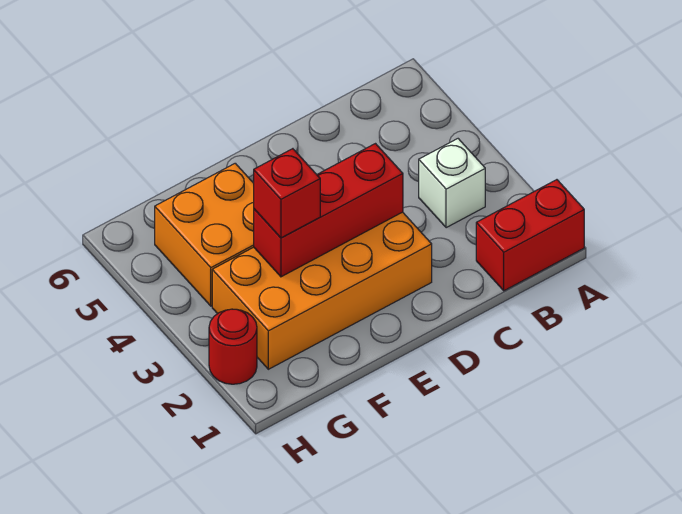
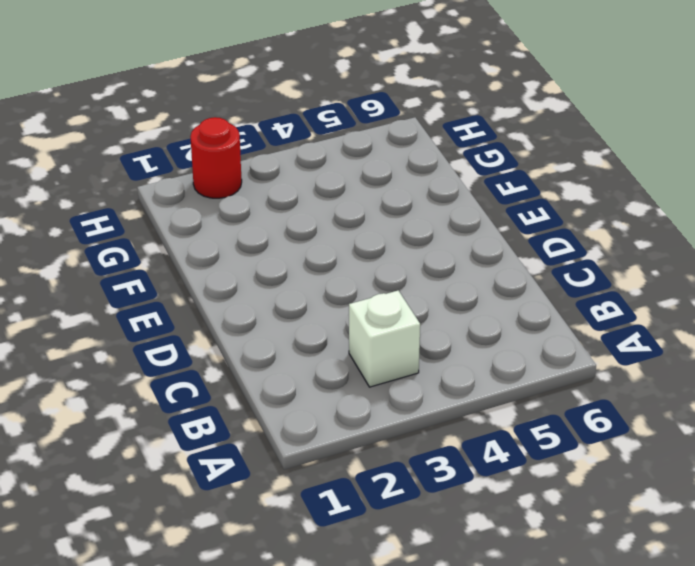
none -> red 1x2 brick [476,180,584,291]
none -> orange 2x4 brick [212,212,432,369]

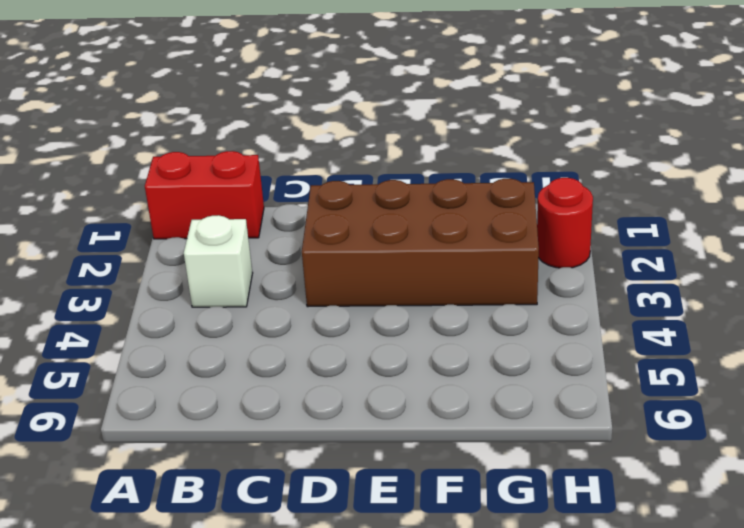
brown 2x4 brick [302,179,539,307] -> orange 2x4 brick [212,212,432,369]
none -> orange 2x2 brick [155,163,254,306]
none -> red 1x3 brick [254,144,403,277]

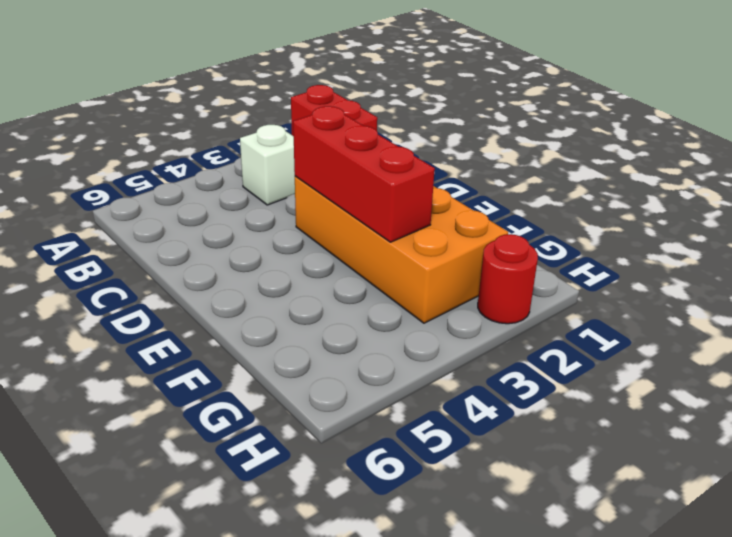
none -> orange 2x2 brick [155,163,254,306]
none -> red 1x1 brick [254,149,320,238]

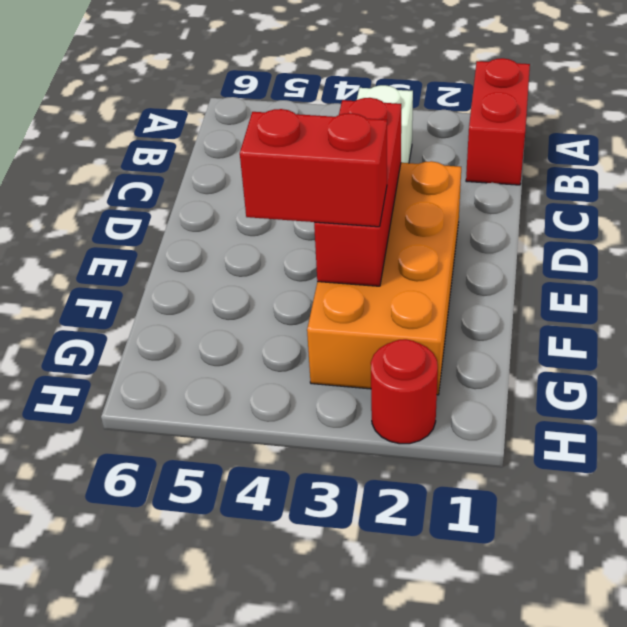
red 1x2 brick [240,109,387,227] -> red 1x1 brick [254,149,320,238]
none -> orange 2x2 brick [155,163,254,306]

